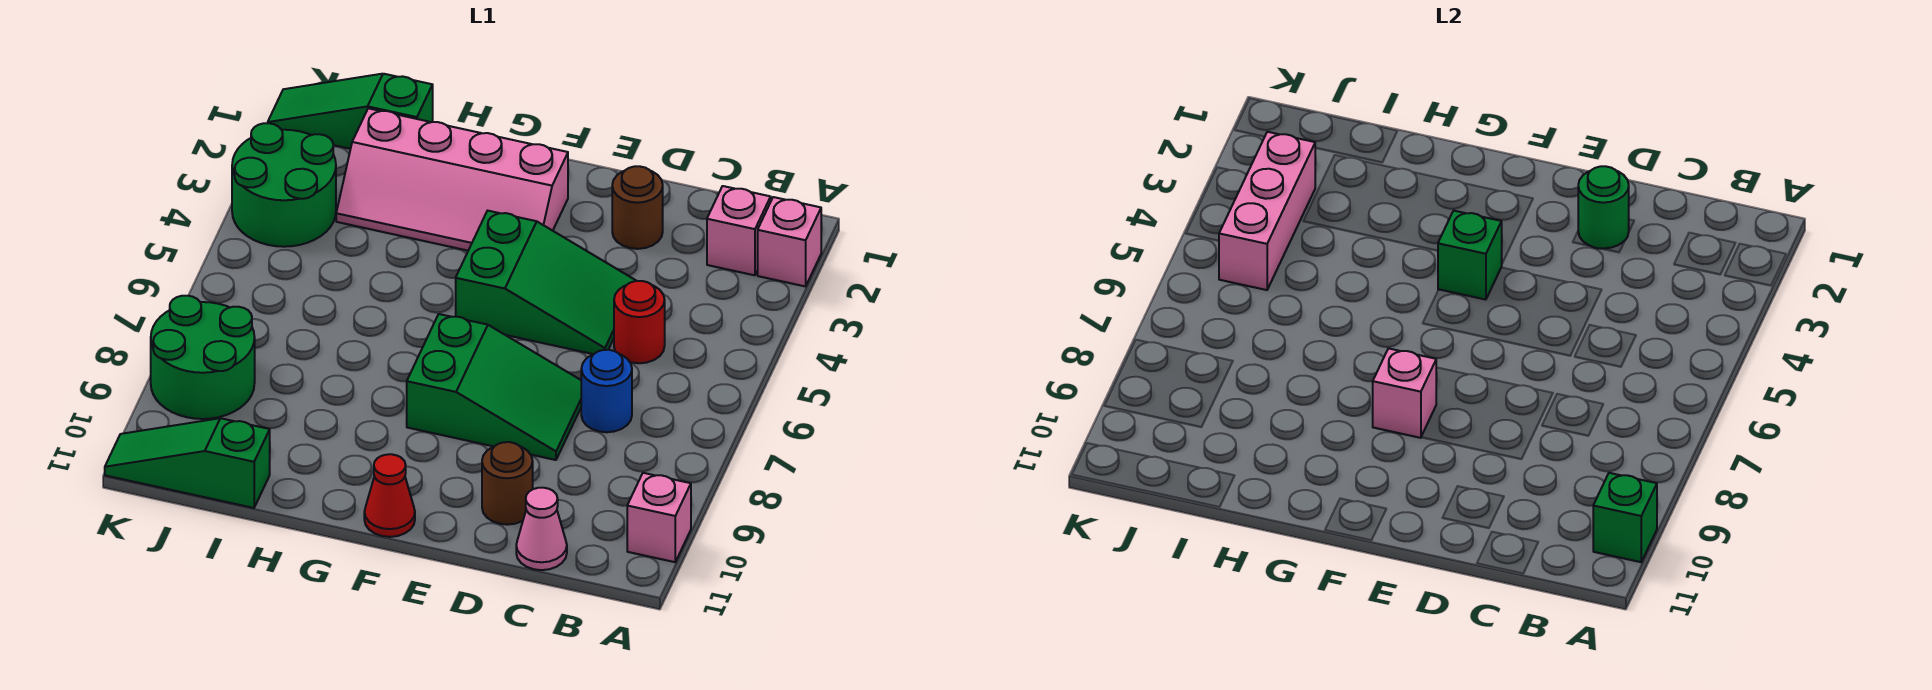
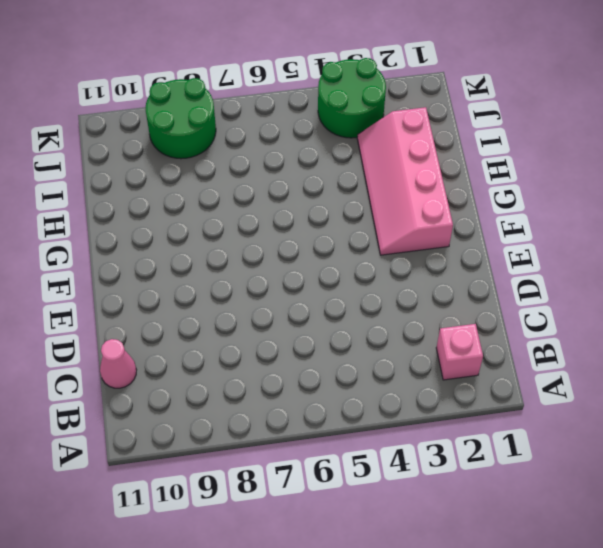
none -> pink 1x1 brick [758,197,821,286]
none -> pink 1x1 brick [627,473,691,562]
none -> red 1x1 round brick [614,281,665,363]

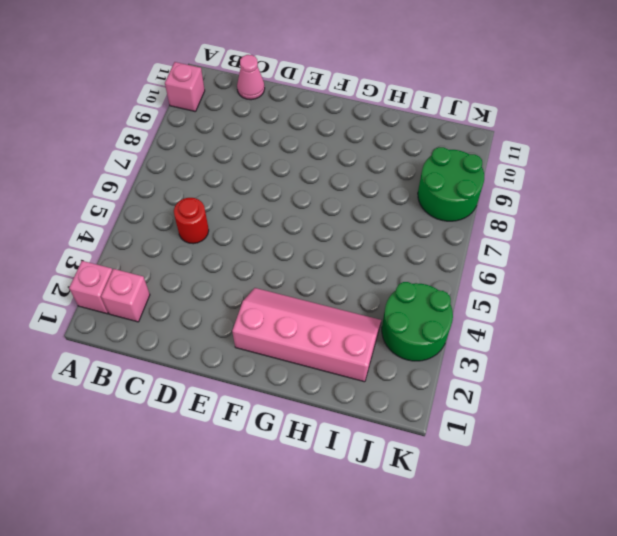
none -> blue 1x1 round brick [581,350,632,432]
none -> brown 1x1 round brick [612,166,663,249]
none -> green 2x3 slope [456,211,636,354]

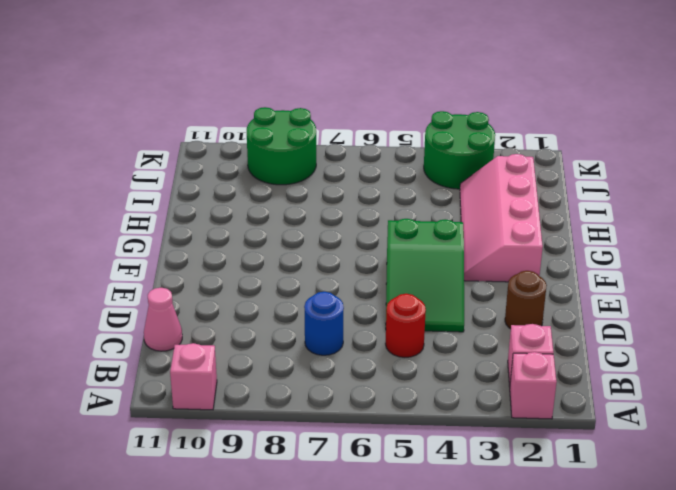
none -> green 2x3 slope [407,314,581,460]
none -> brown 1x1 round brick [482,442,533,525]
none -> red 1x1 cone [364,454,415,537]

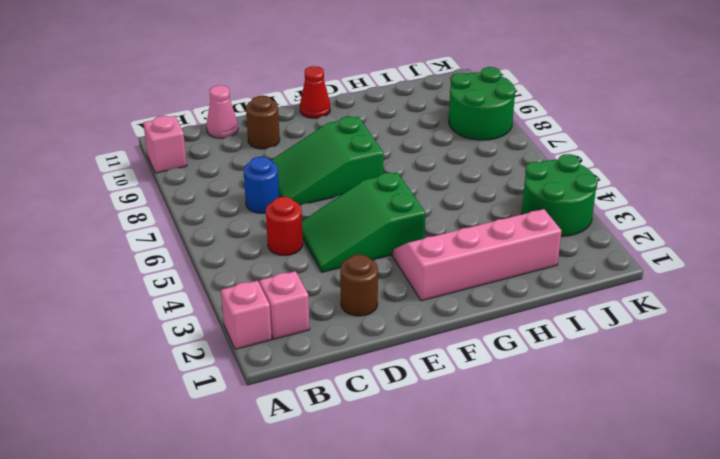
none -> green 1x3 slope [268,74,433,149]
none -> green 1x3 slope [105,418,270,508]
none -> green 1x1 brick [1593,473,1657,562]

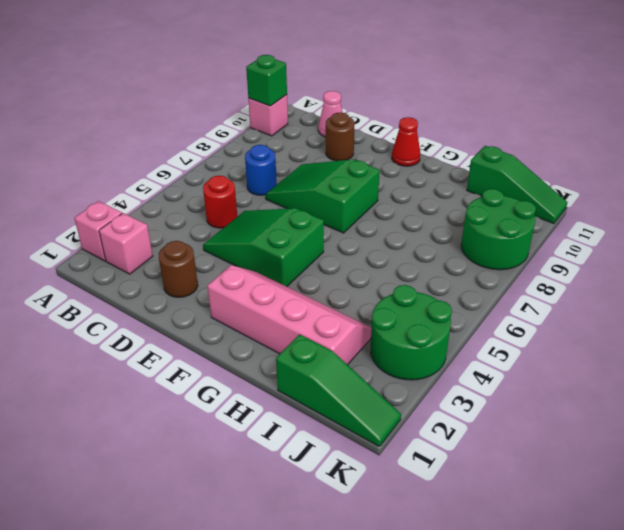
none -> green 1x1 round brick [1578,166,1629,249]
none -> green 1x1 brick [1438,211,1502,300]
none -> pink 1x1 brick [1373,348,1436,438]

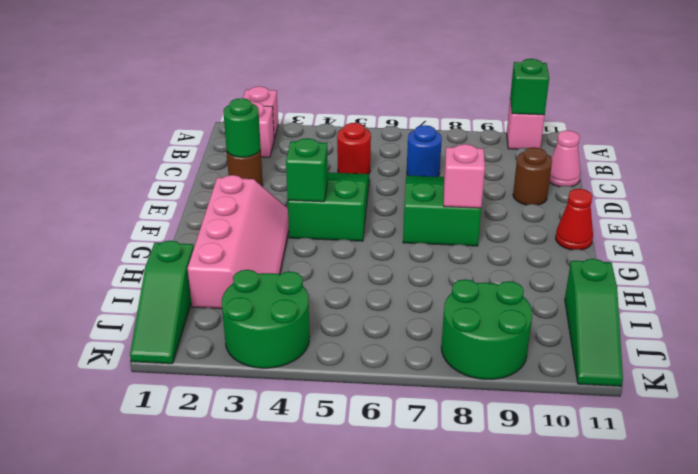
none -> pink 1x3 brick [1219,132,1315,290]

